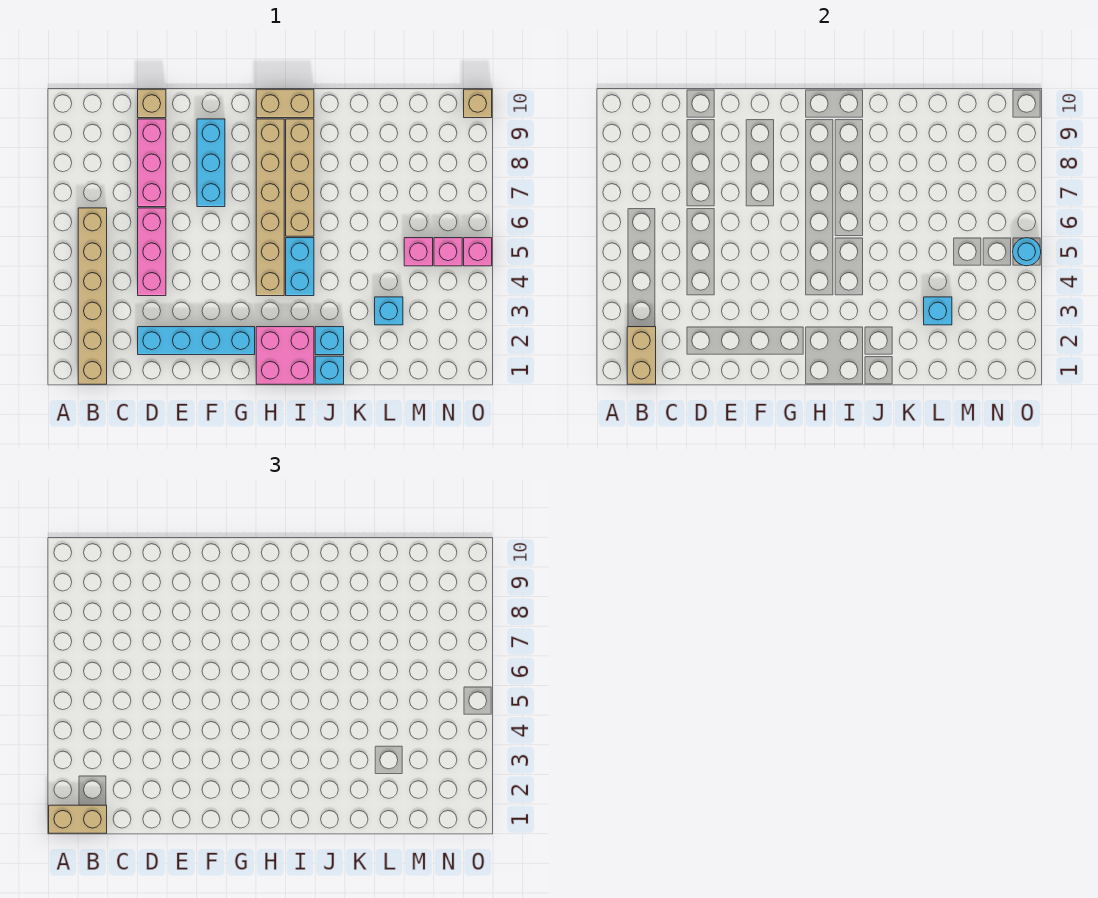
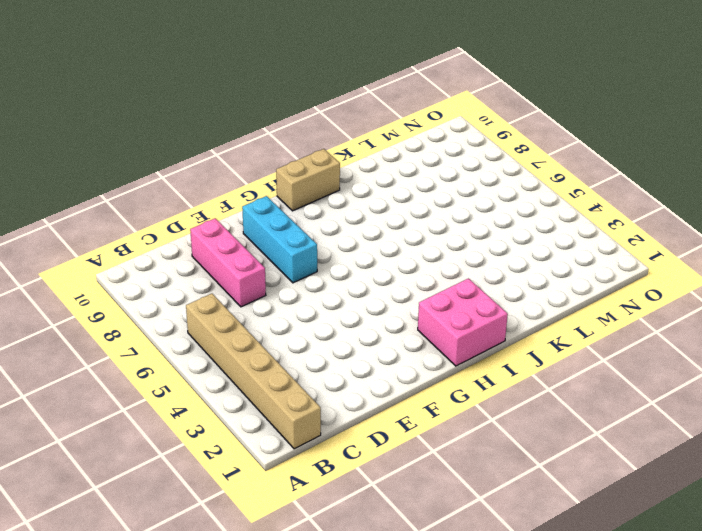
none -> cyan 1x4 brick [138,327,255,355]
none -> pink 1x3 brick [138,208,166,296]
none -> tan 1x1 brick [138,89,166,118]

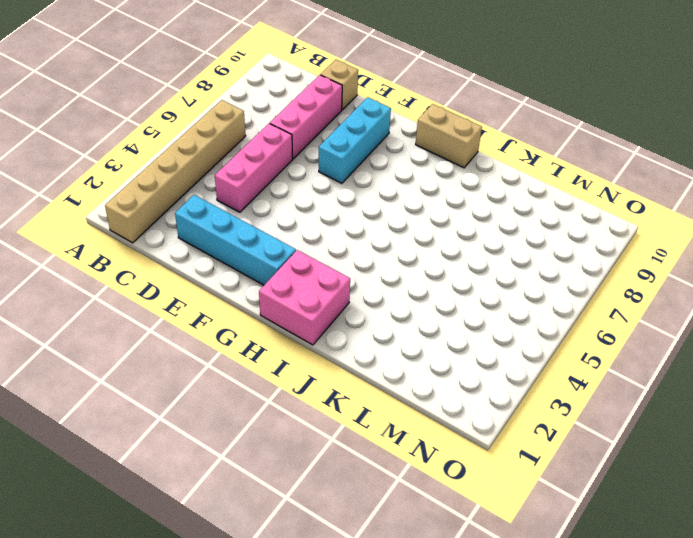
none -> tan 1x6 brick [256,119,284,296]
none -> cyan 1x2 brick [286,238,314,296]
none -> tan 1x4 brick [286,119,314,236]

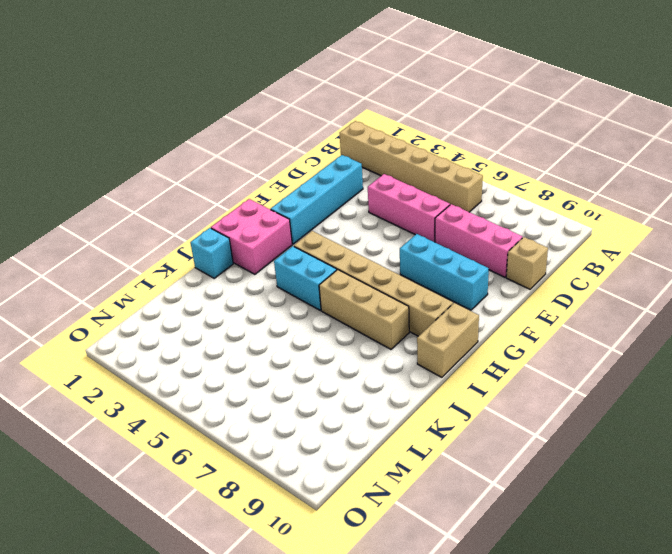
tan 1x3 brick [319,270,409,349] -> tan 1x4 brick [286,119,314,236]
none -> cyan 1x1 brick [315,327,344,355]
none -> cyan 1x1 brick [375,297,403,325]
none -> pink 1x1 brick [404,238,433,266]

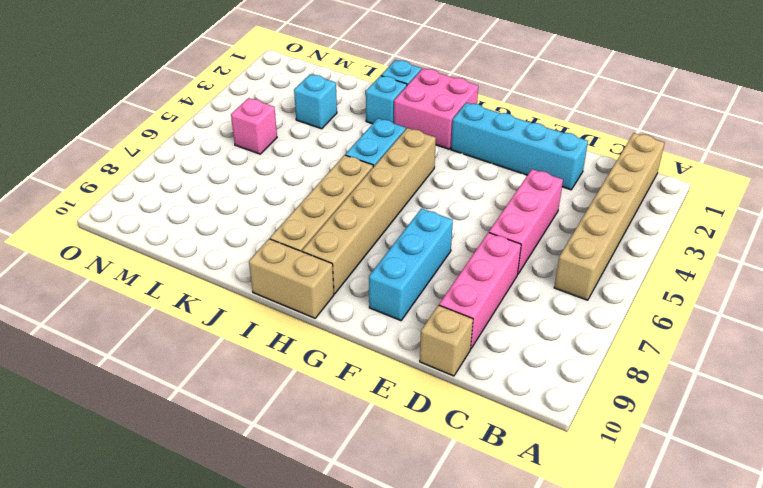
none -> pink 1x1 brick [434,238,462,266]
none -> pink 1x1 brick [464,238,492,266]
none -> tan 1x1 brick [464,89,492,118]

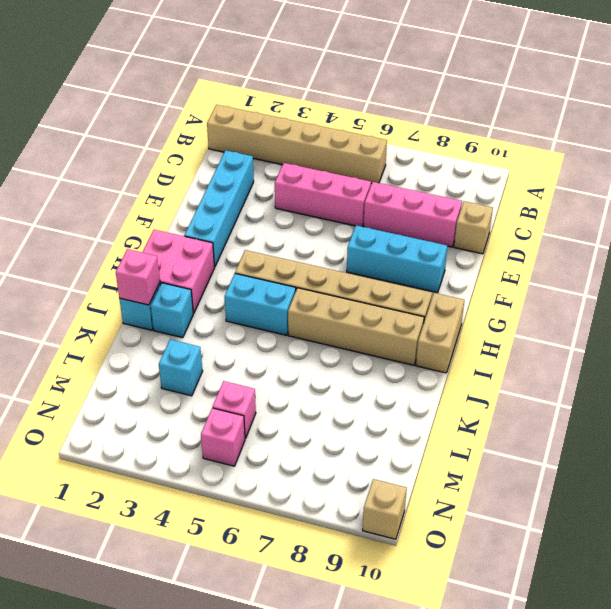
pink 1x1 brick [116,249,160,305] -> pink 1x1 brick moved to [464,238,492,266]
none -> tan 1x2 brick [627,327,656,384]
none -> cyan 1x1 brick [924,297,952,325]
none -> cyan 1x1 round brick [1013,238,1041,266]

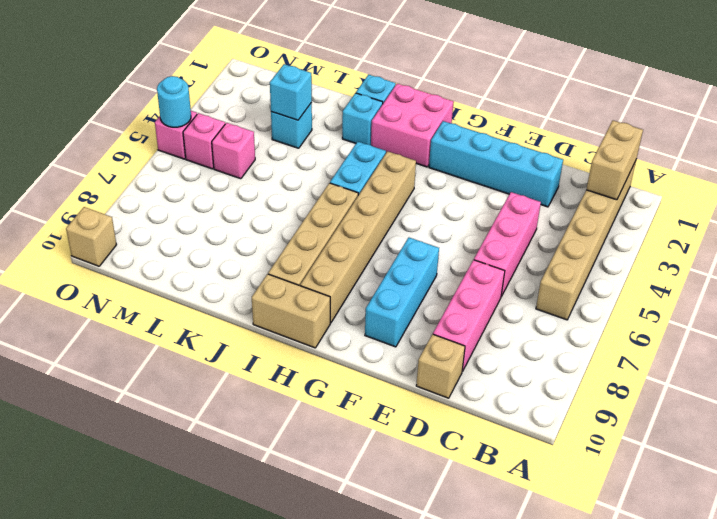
none -> tan 1x2 brick [49,805,107,833]

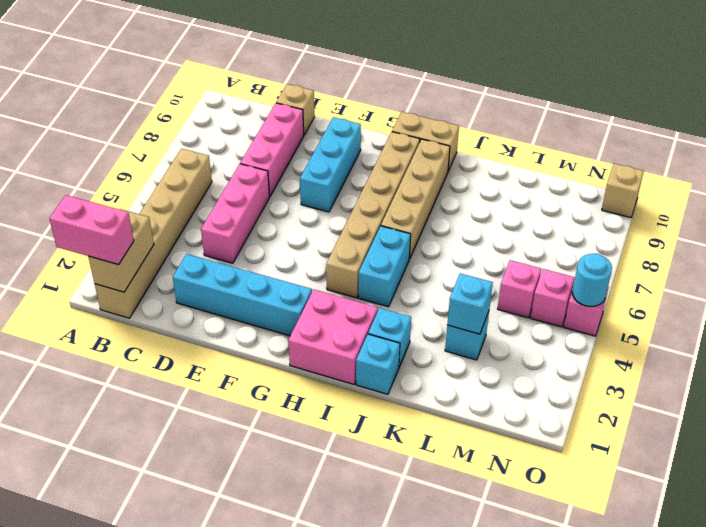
pink 1x2 brick [49,195,134,265] -> tan 1x2 brick [49,805,107,833]

